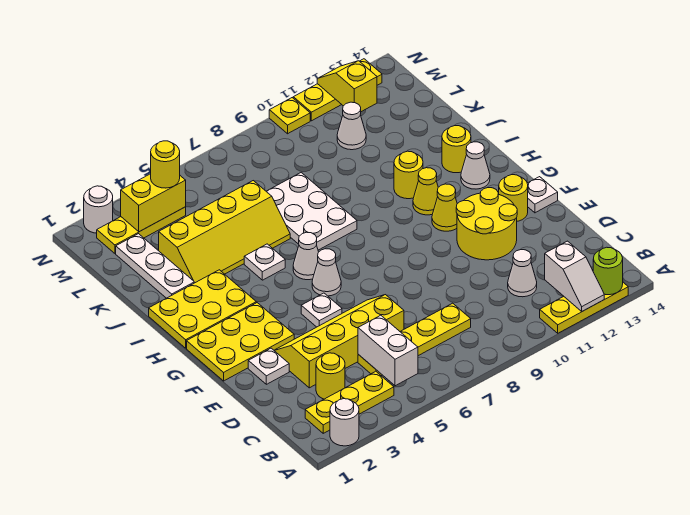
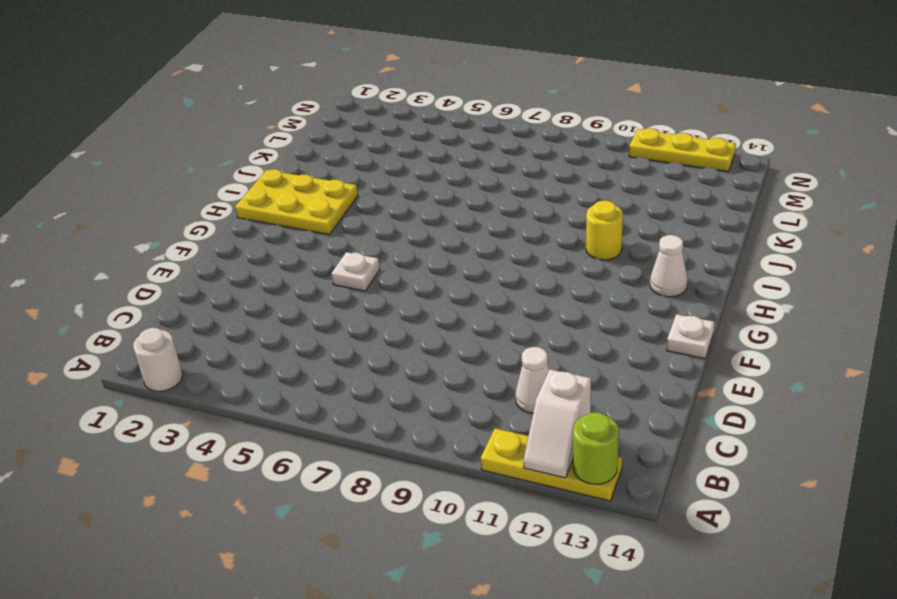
none -> yellow 1x3 plate [305,371,394,433]
none -> yellow 1x1 round brick [316,353,345,399]
none -> yellow 1x4 plate [358,303,471,376]
none -> yellow 2x4 slope [274,295,404,388]

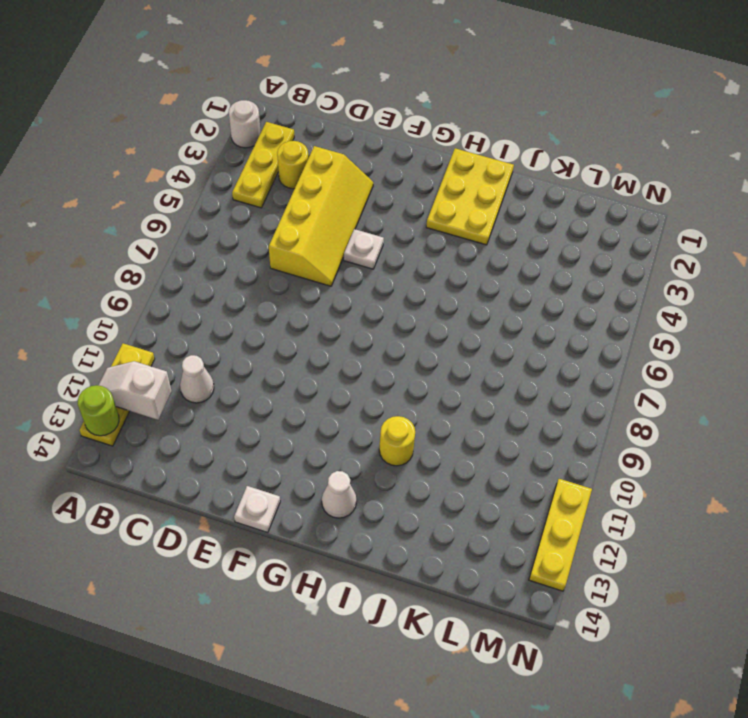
none -> yellow 1x4 plate [358,303,471,376]
none -> white 1x1 plate [248,348,289,384]
none -> yellow 2x2 round brick [456,188,517,260]
none -> yellow 2x3 plate [187,303,294,381]

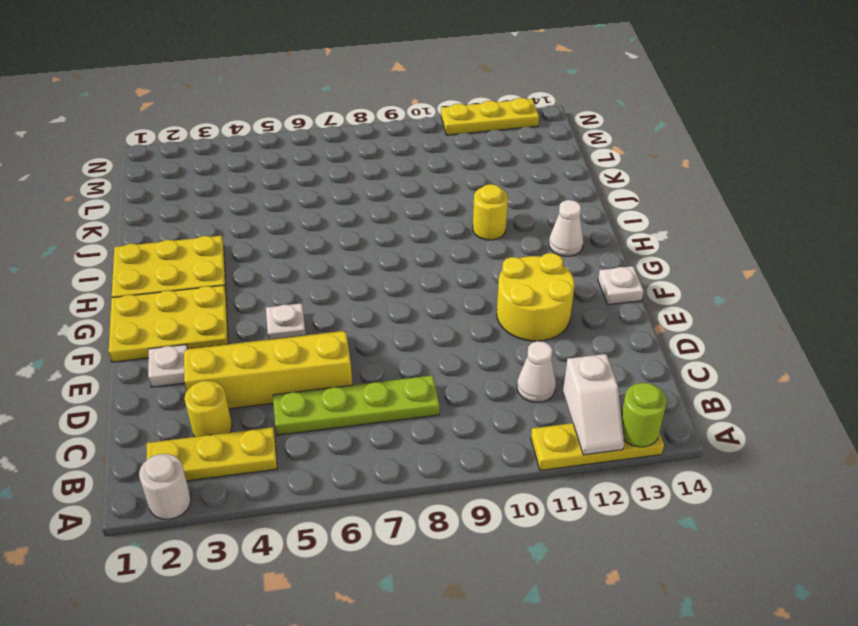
lime 1x4 plate [273,375,439,435] -> yellow 1x4 plate [358,303,471,376]
none -> yellow 1x1 round brick [499,175,528,221]
none -> white 1x1 cone [312,249,341,296]
none -> yellow 1x1 cone [432,184,457,231]
none -> white 1x1 cone [293,232,318,280]

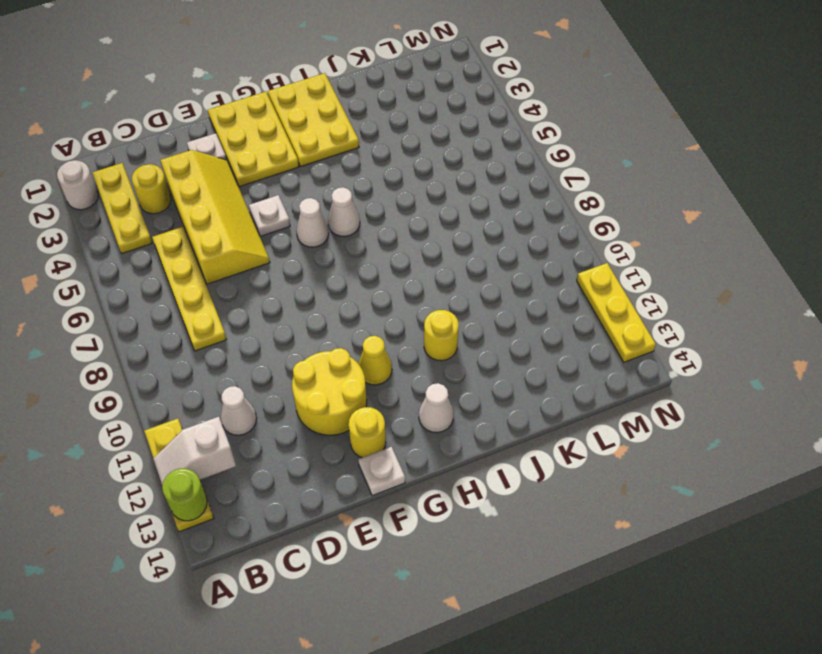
none -> yellow 1x1 cone [413,168,438,215]
none -> white 1x1 plate [244,244,285,280]
none -> white 2x3 plate [266,173,357,250]
none -> yellow 1x1 round brick [442,126,471,173]

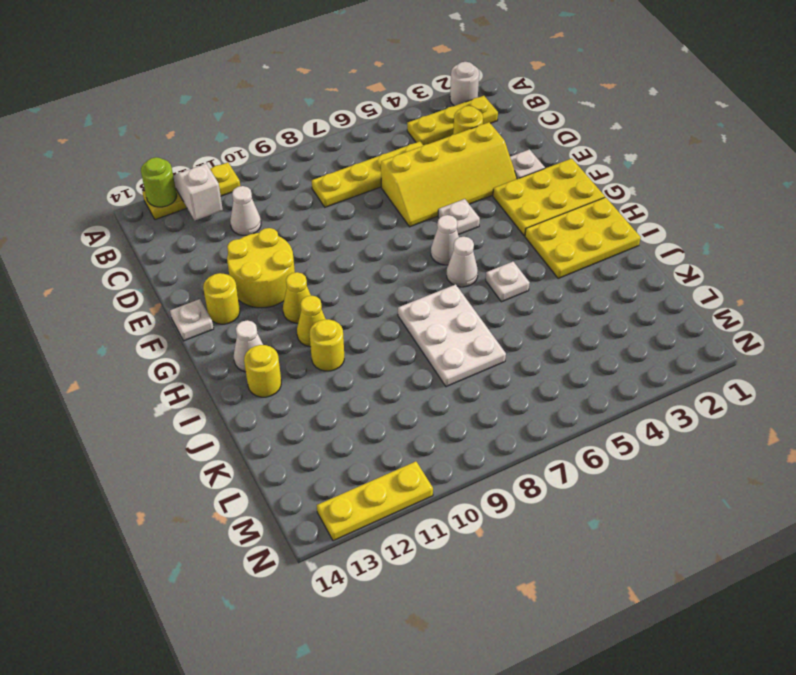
none -> white 1x3 plate [116,234,194,298]
none -> yellow 2x4 slope [159,181,290,283]
none -> white 1x1 cone [337,102,366,150]
none -> yellow 1x3 plate [97,207,186,253]

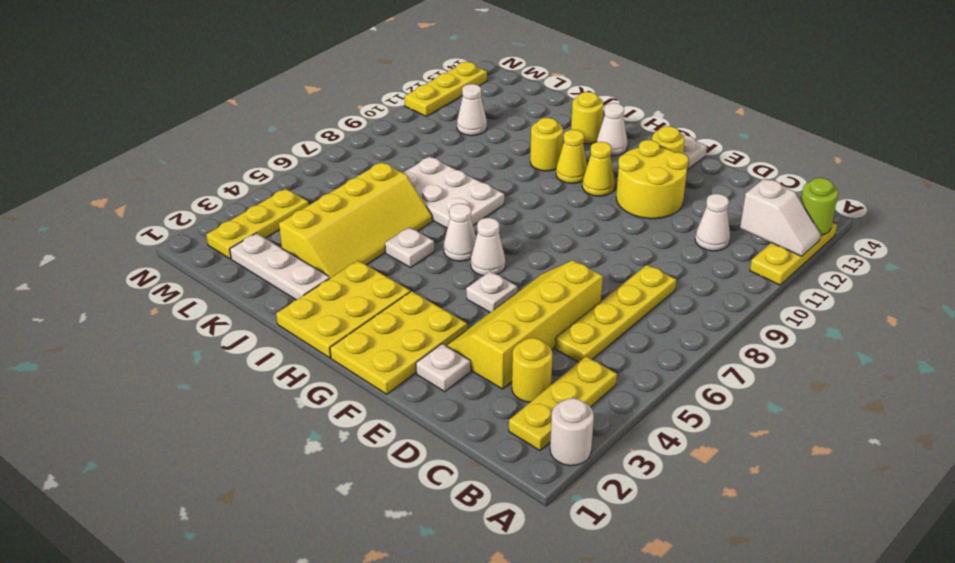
none -> white 1x1 round brick [84,186,113,233]
none -> yellow 1x1 plate [269,98,310,134]
none -> white 1x2 brick [358,315,418,386]
none -> yellow 1x2 brick [121,174,186,232]

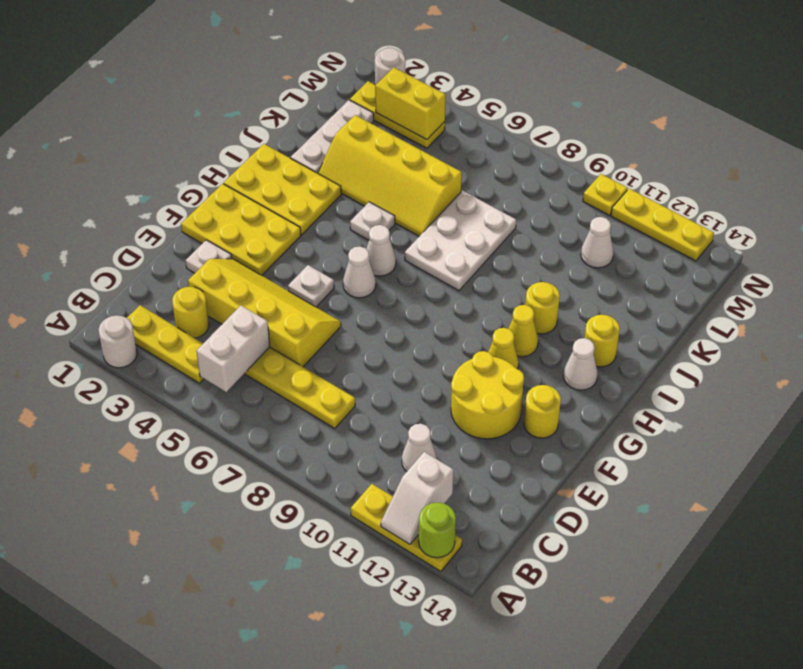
none -> white 1x1 plate [527,177,558,213]
none -> yellow 1x2 slope [317,61,377,112]
none -> yellow 1x1 round brick [151,141,180,188]

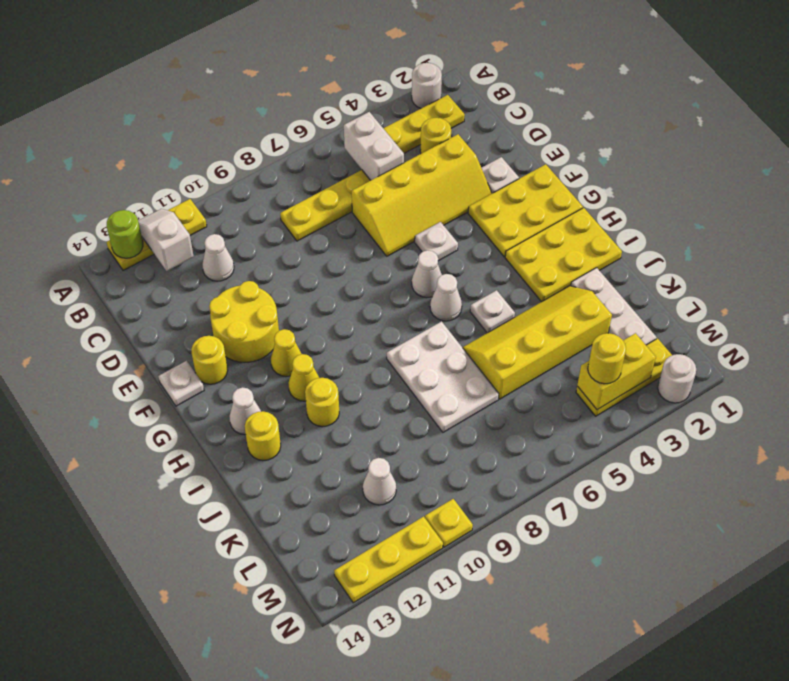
none -> yellow 1x2 slope [317,61,377,112]

